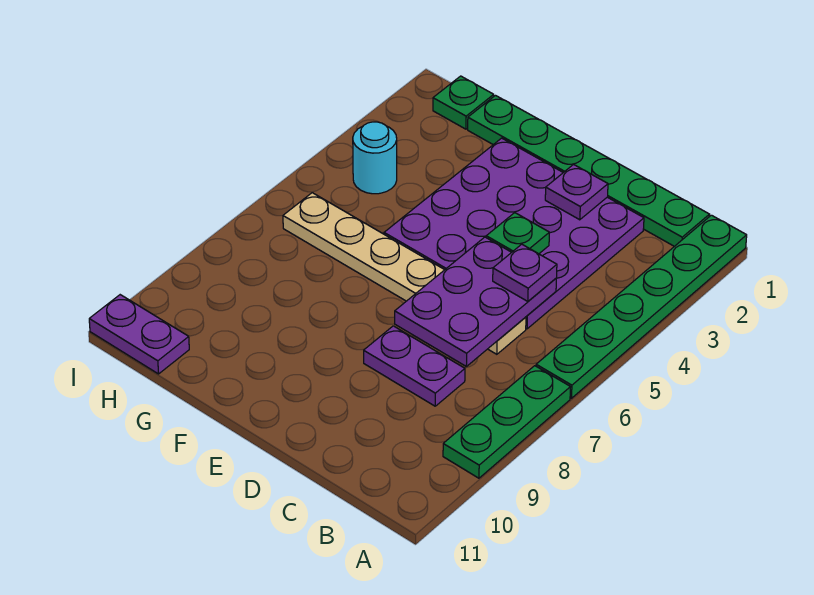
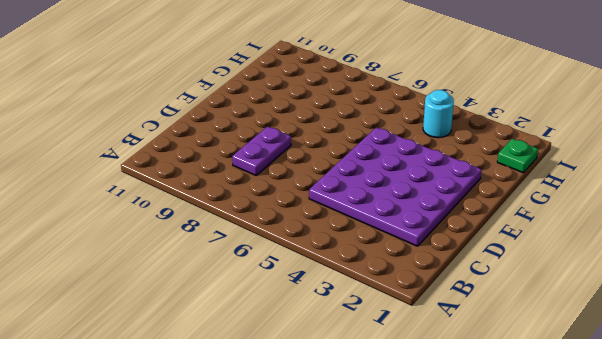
none -> green 1x6 plate [536,215,747,398]
none -> green 1x3 plate [443,366,570,478]
none -> green 1x6 plate [468,96,710,246]

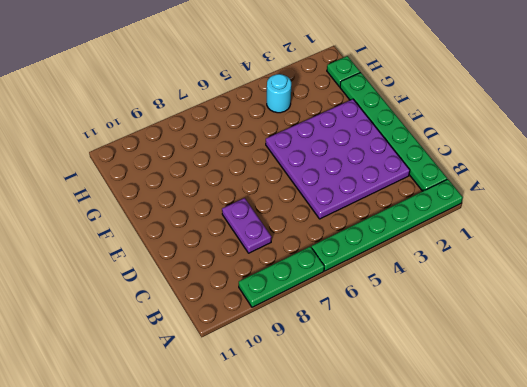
none -> tan 1x6 plate [283,193,526,354]
none -> purple 1x2 plate [89,295,189,374]
none -> purple 2x3 plate [395,237,556,366]

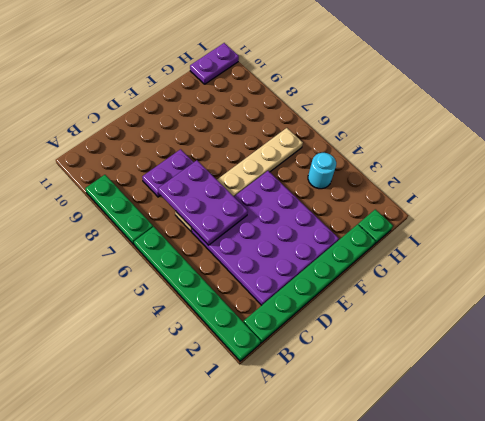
none -> purple 1x1 plate [545,165,608,220]
none -> green 1x1 plate [486,213,549,254]
none -> purple 1x1 plate [493,244,557,301]

